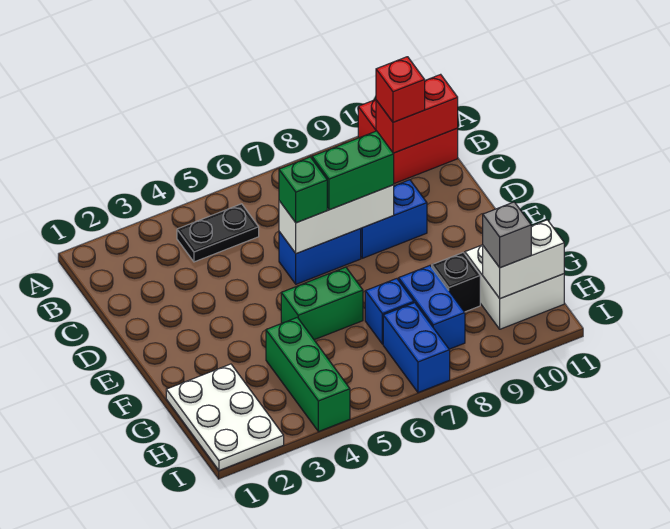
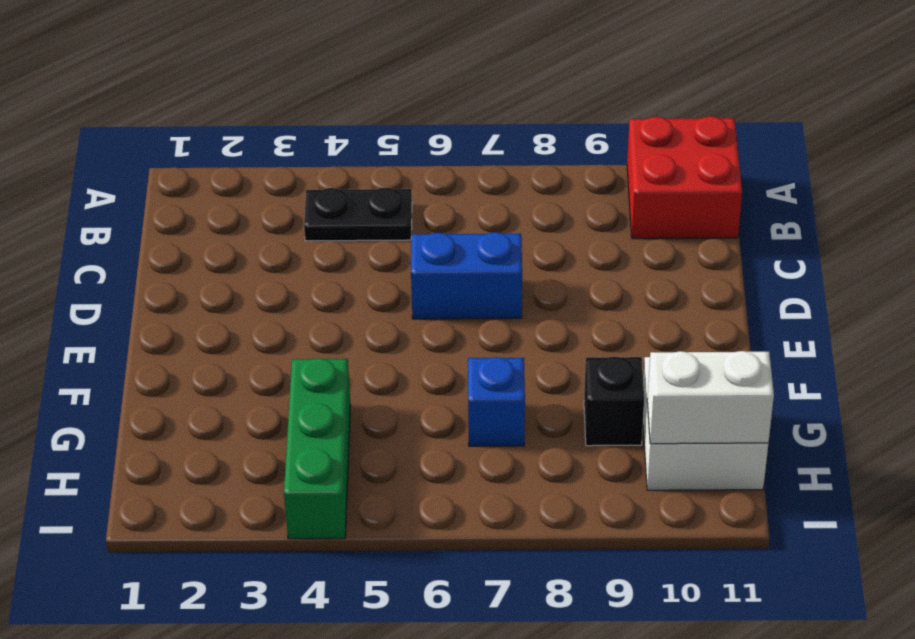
none -> blue 1x2 brick [361,180,427,258]
none -> green 1x2 brick [281,267,363,340]
none -> white 2x3 plate [166,364,284,470]

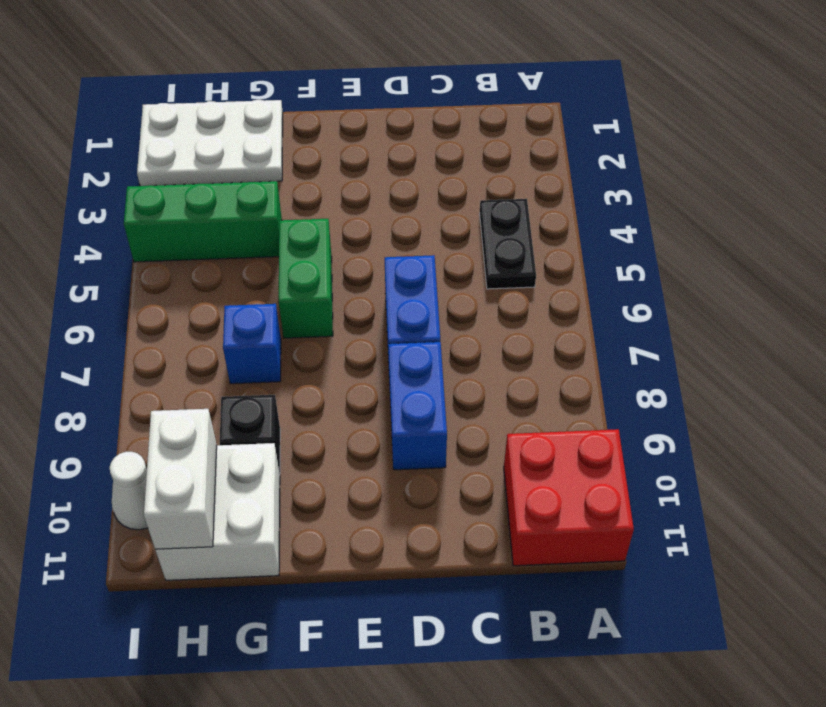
white 1x1 cone [110,452,148,530] -> none
none -> blue 1x2 brick [399,266,465,349]
none -> blue 1x2 brick [383,303,450,393]
none -> red 1x2 brick [376,74,458,153]

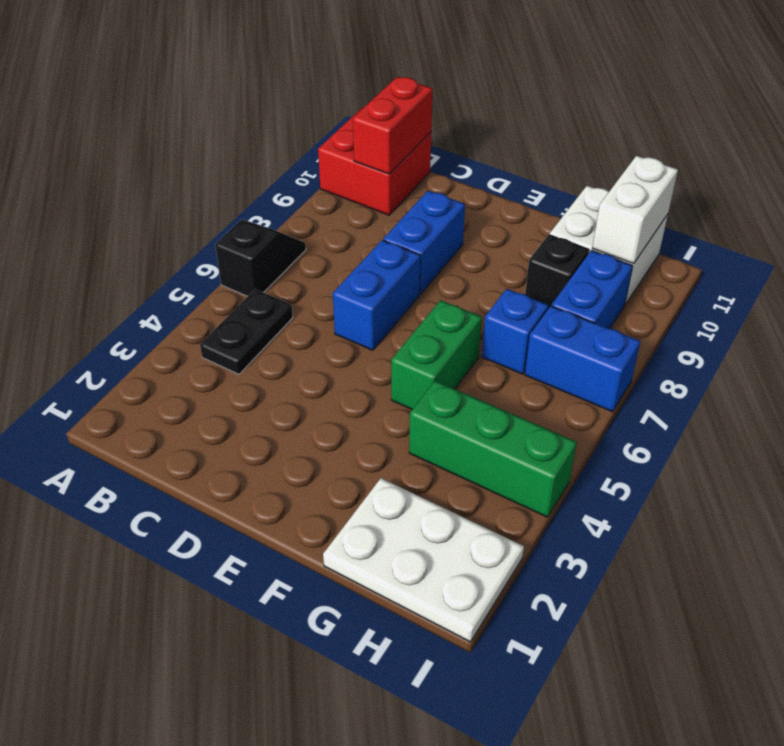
black 1x2 slope [215,219,306,296] -> none
blue 1x2 brick [552,250,633,329] -> blue 1x2 brick turned to [399,266,465,349]
none -> white 1x3 brick [279,185,394,254]
none -> red 1x1 brick [376,57,425,122]
none -> green 1x1 brick [279,157,327,223]

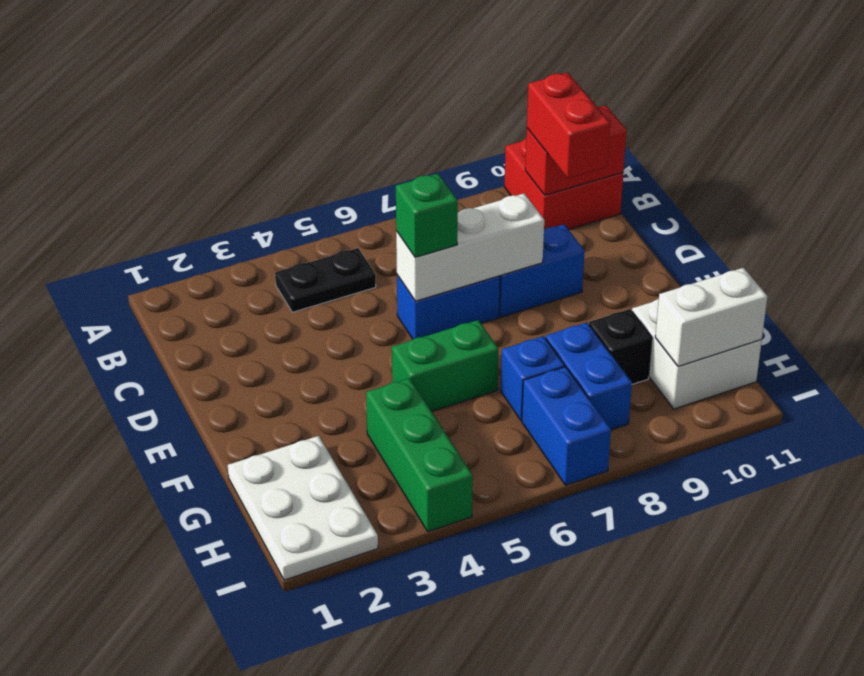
red 1x2 brick [527,73,610,178] -> red 1x1 brick [376,57,425,122]
none -> green 1x2 brick [312,131,394,210]
none -> grey 1x1 brick [483,202,531,268]

